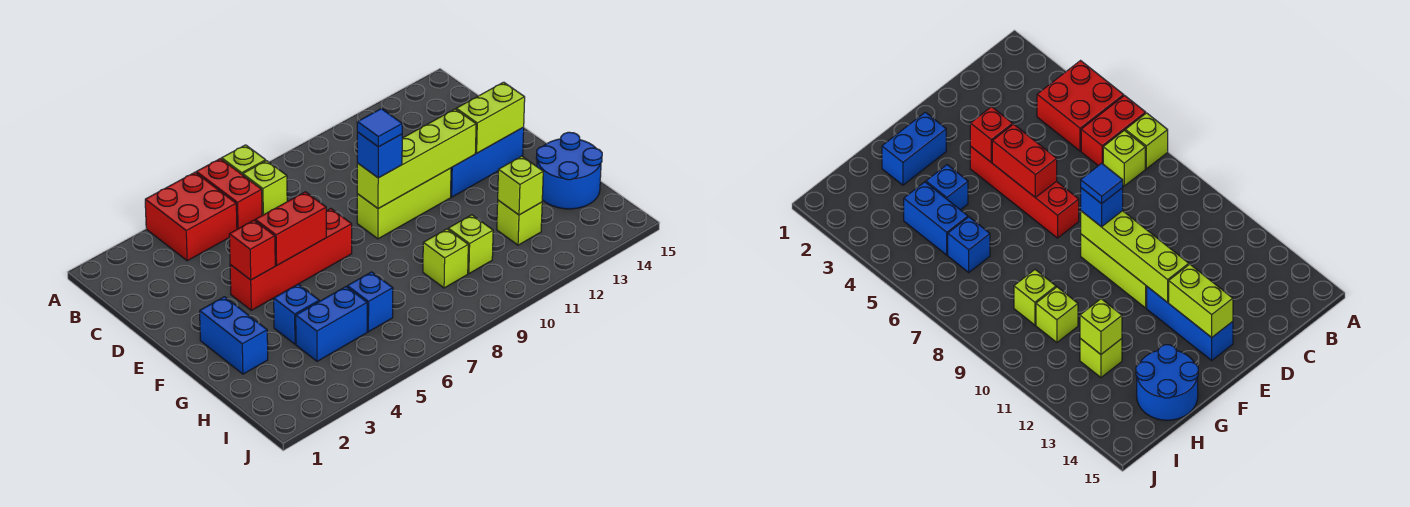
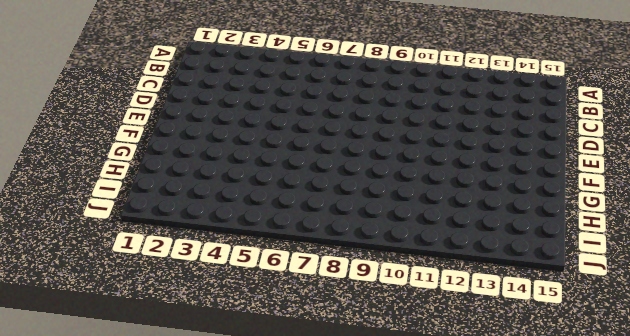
none -> red 2x2 brick [145,172,237,261]
none -> red 1x2 brick [196,159,262,229]
none -> lime 1x1 brick [222,145,266,175]

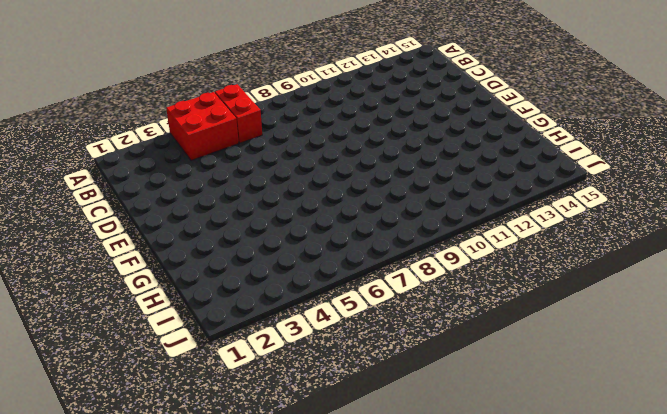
none -> lime 1x1 brick [222,145,266,175]
none -> lime 1x1 brick [243,161,287,215]
none -> red 1x4 brick [230,209,352,310]

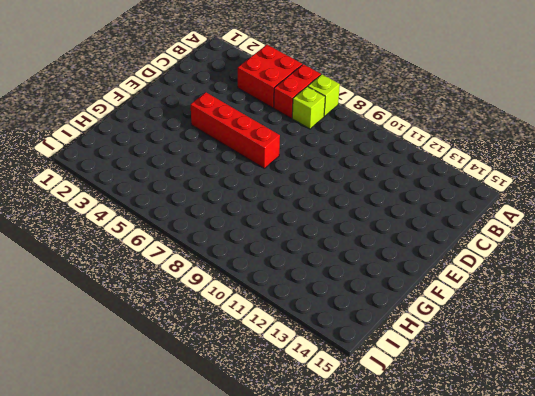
none -> lime 1x3 brick [357,168,451,239]
none -> blue 1x3 brick [451,127,524,197]
none -> blue 1x2 brick [200,297,268,374]

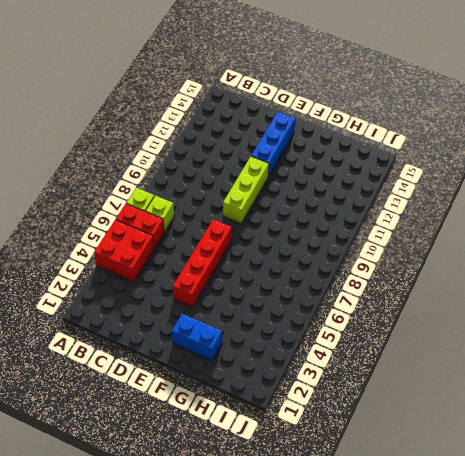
none -> blue 1x1 brick [274,284,319,344]
none -> blue 2x2 round brick [536,132,602,209]
none -> blue 1x2 brick [296,287,367,361]

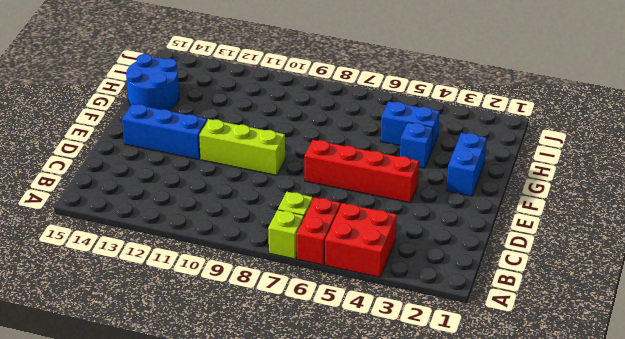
none -> blue 1x1 brick [347,272,393,332]
none -> lime 1x1 brick [423,229,468,288]
none -> lime 1x1 brick [448,215,493,274]

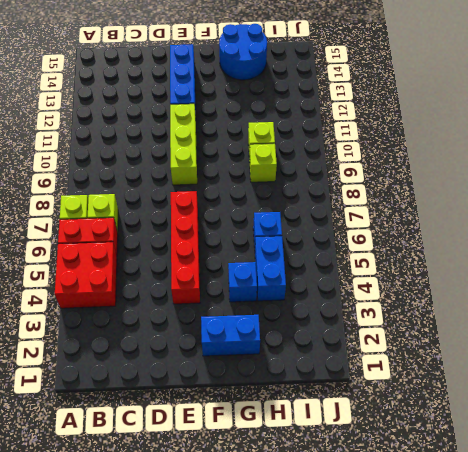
none -> lime 1x1 brick [497,200,542,245]
none -> red 1x1 brick [229,220,275,280]
none -> red 1x2 brick [255,192,326,265]

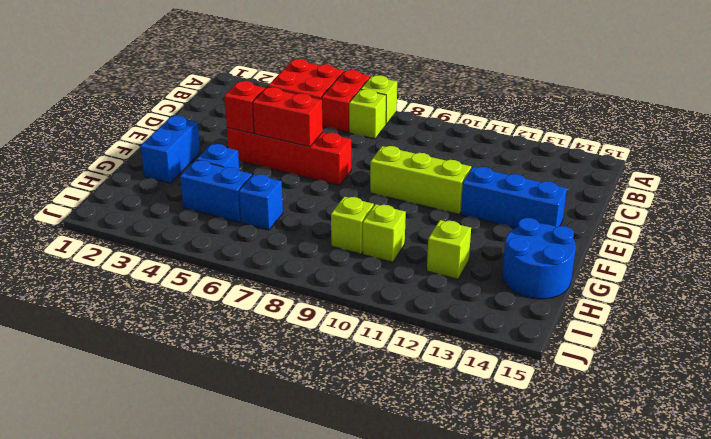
none -> lime 1x4 brick [357,109,476,209]
none -> lime 1x2 brick [456,82,525,153]
none -> lime 1x1 brick [498,156,543,215]

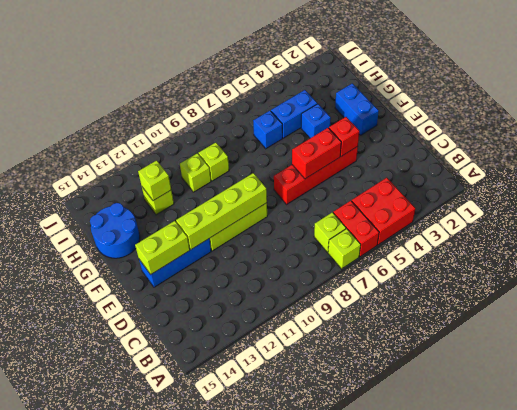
none -> blue 1x1 brick [357,132,402,178]
none -> blue 1x1 tile [357,109,402,147]

